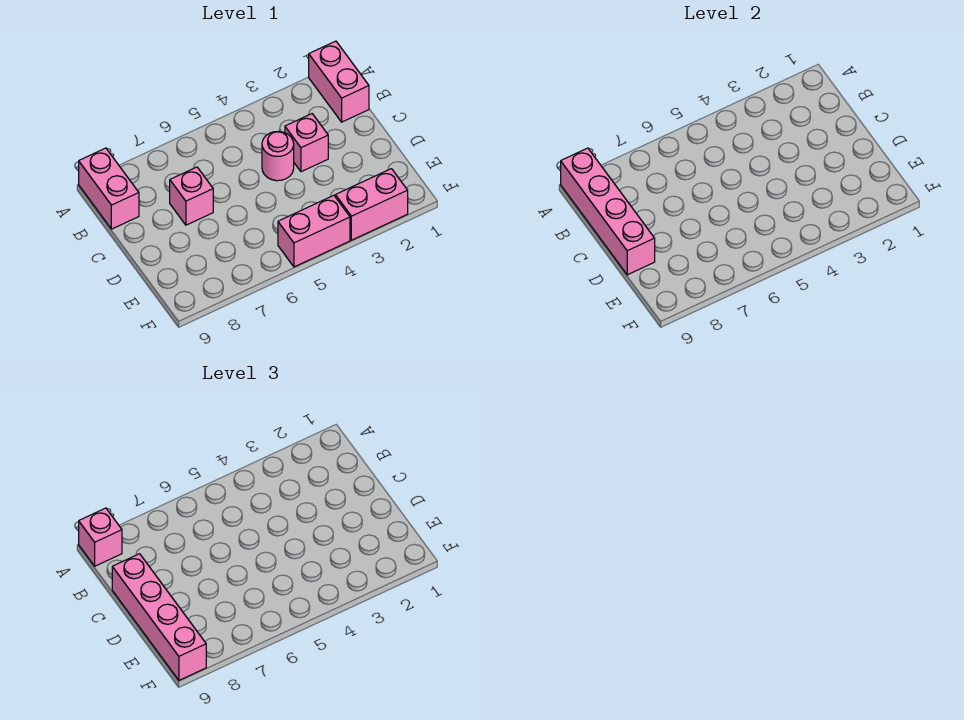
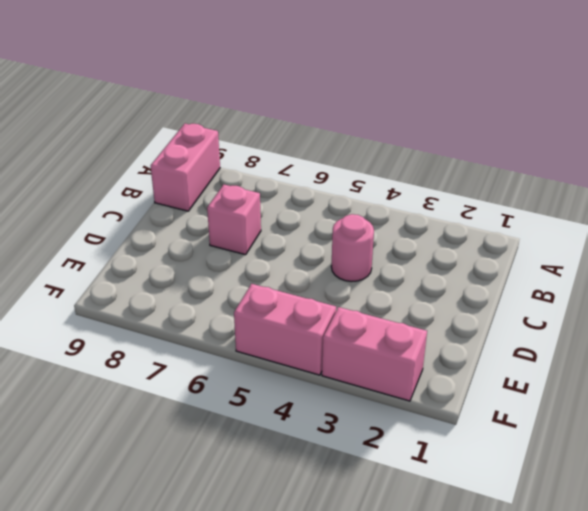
none -> pink 1x2 brick [309,41,369,122]
none -> pink 1x1 brick [285,114,328,172]

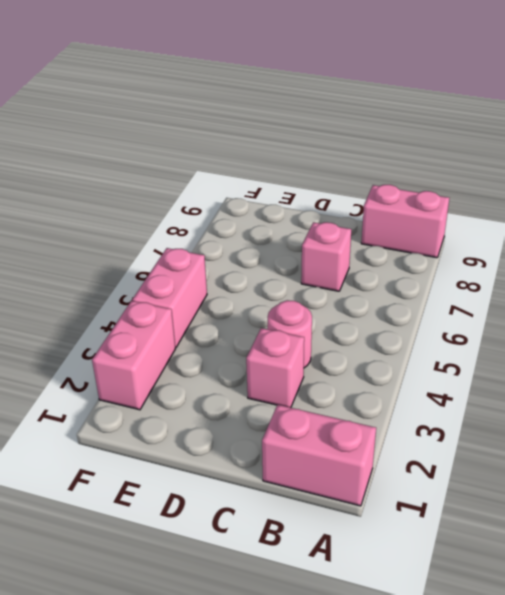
none -> pink 1x4 brick [561,148,655,275]
none -> pink 1x1 brick [79,508,122,566]

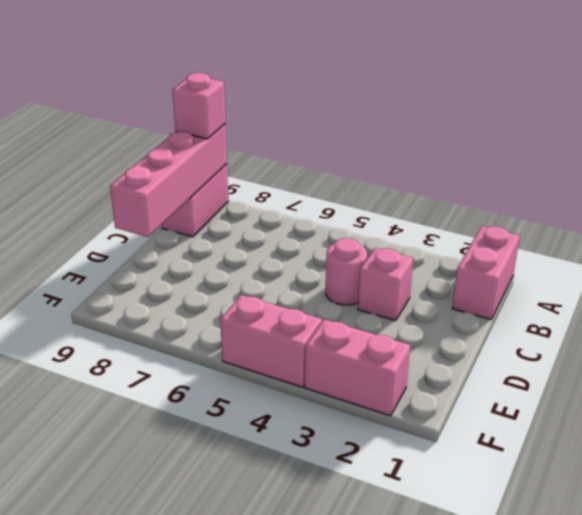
none -> pink 1x1 brick [170,167,213,225]
none -> pink 1x4 brick [112,554,206,680]

